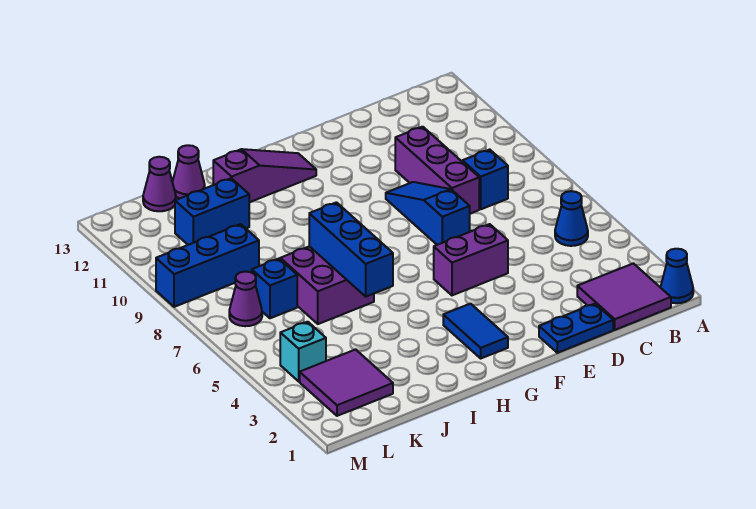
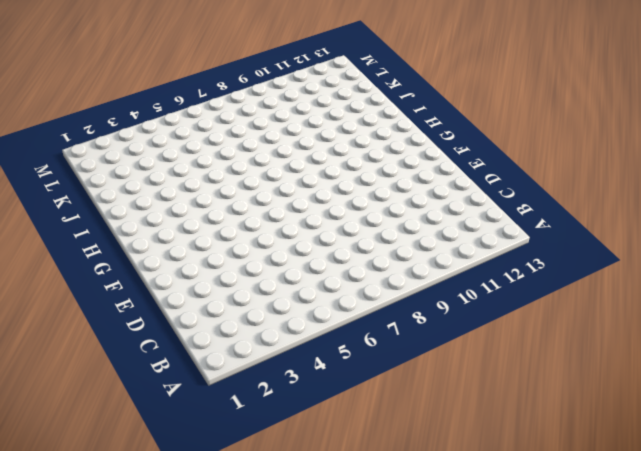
none -> blue 1x1 cone [660,249,693,303]
none -> purple 2x2 tile [577,263,671,330]
none -> blue 1x1 cone [555,191,588,246]

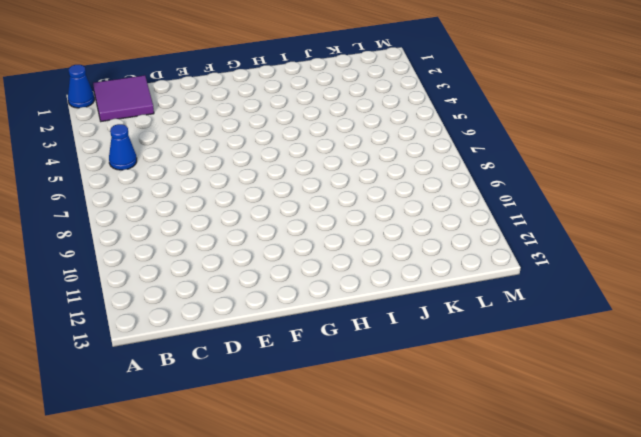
none -> blue 1x1 brick [462,150,508,209]
none -> blue 1x2 plate [539,304,613,353]
none -> purple 1x3 brick [395,127,479,214]

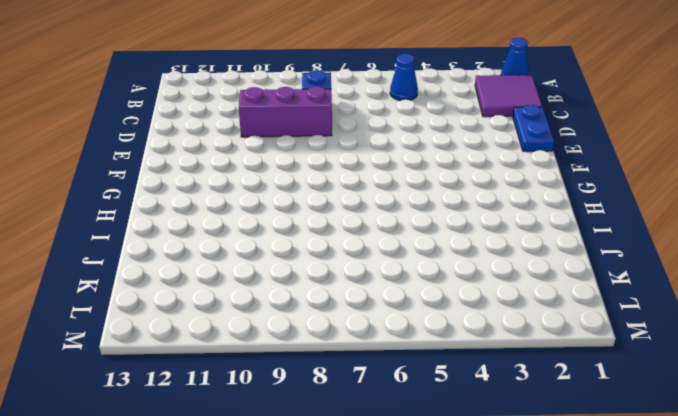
none -> purple 1x2 brick [434,224,508,295]
none -> blue 1x3 slope [386,182,470,245]
none -> blue 1x2 tile [443,304,508,358]

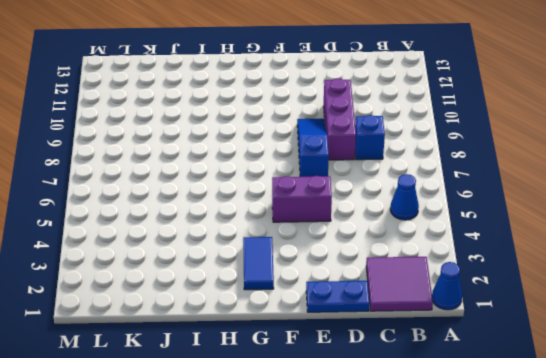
none -> purple 1x3 slope [213,149,316,202]
none -> purple 2x2 brick [280,246,374,324]
none -> blue 1x2 brick [175,178,249,245]

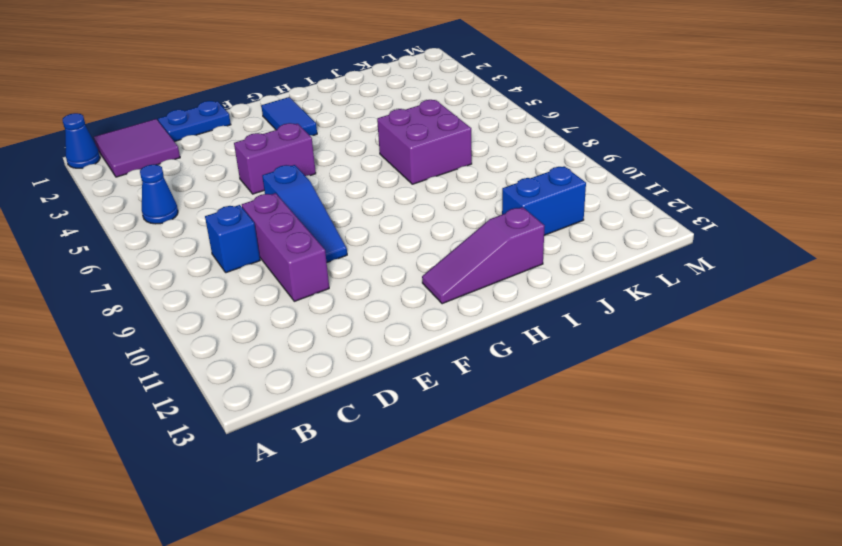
none -> purple 1x1 cone [172,145,205,198]
none -> purple 2x2 tile [300,350,393,416]
none -> blue 1x1 brick [252,259,297,318]

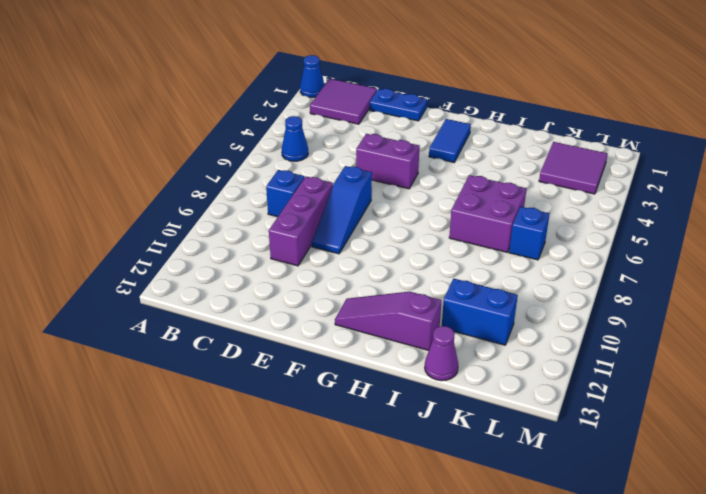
none -> blue 1x3 brick [156,224,259,307]
none -> purple 1x1 cone [143,157,176,211]
none -> cyan 1x1 brick [280,322,326,381]

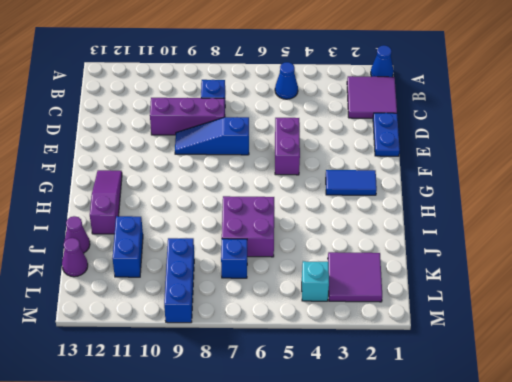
none -> purple 1x1 cone [229,272,262,326]
none -> blue 1x3 brick [309,202,393,297]

